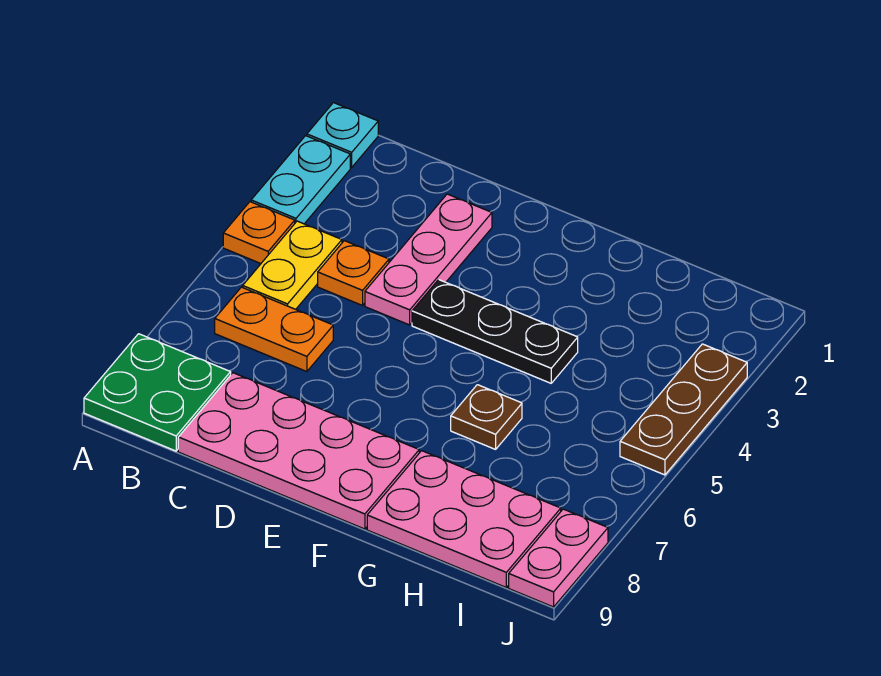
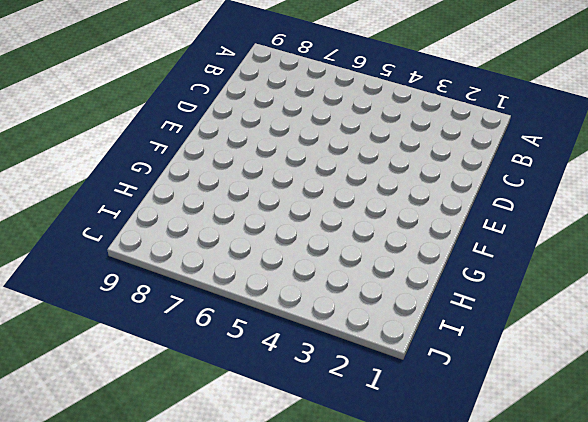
none -> cyan 1x1 plate [307,103,378,167]
none -> cyan 1x2 plate [251,136,350,224]
none -> orange 1x1 plate [223,202,295,264]

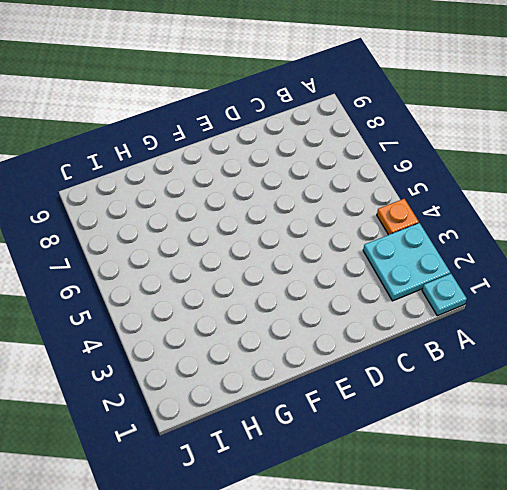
cyan 2x2 plate [363,223,450,301] -> cyan 1x2 plate [251,136,350,224]
none -> green 2x2 plate [84,334,231,451]
none -> yellow 1x2 plate [243,221,342,309]
none -> orange 1x2 plate [215,287,333,372]

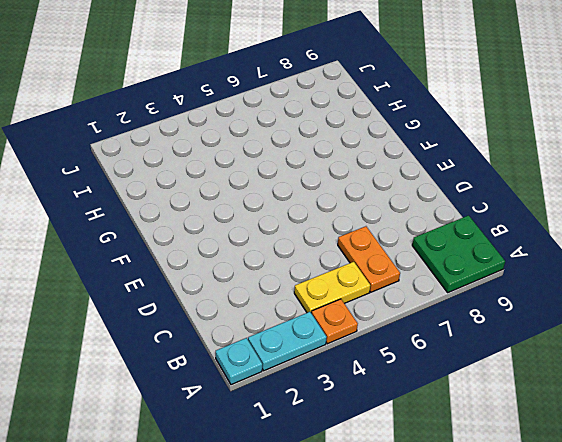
none -> orange 1x1 plate [318,241,389,305]
none -> pink 2x4 plate [178,373,419,529]
none -> pink 1x3 plate [365,194,492,325]

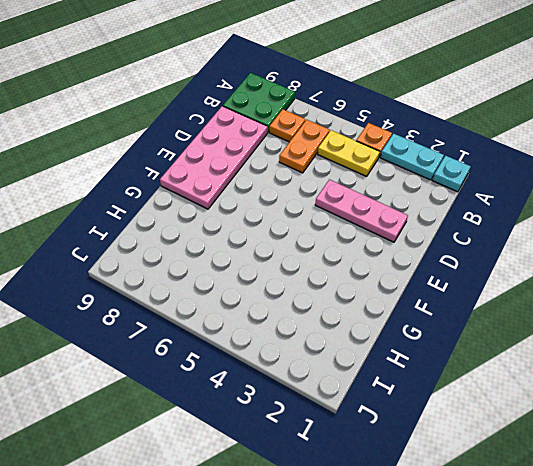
orange 1x1 plate [269,109,305,142] -> orange 1x1 plate moved to [318,241,389,305]
none -> black 1x3 plate [412,280,578,383]
none -> brown 1x1 plate [451,385,522,449]
none -> pink 2x3 plate [367,451,561,587]

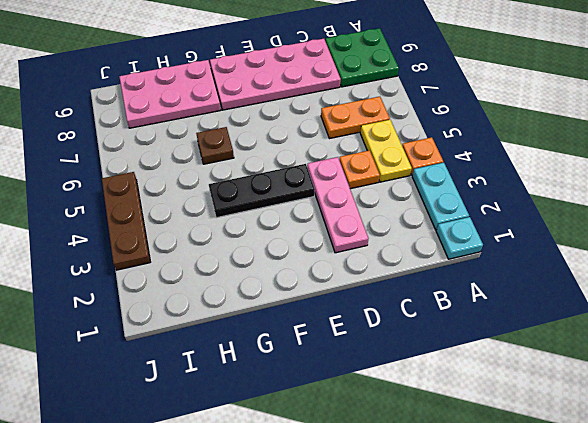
none -> pink 1x2 plate [509,509,608,607]

